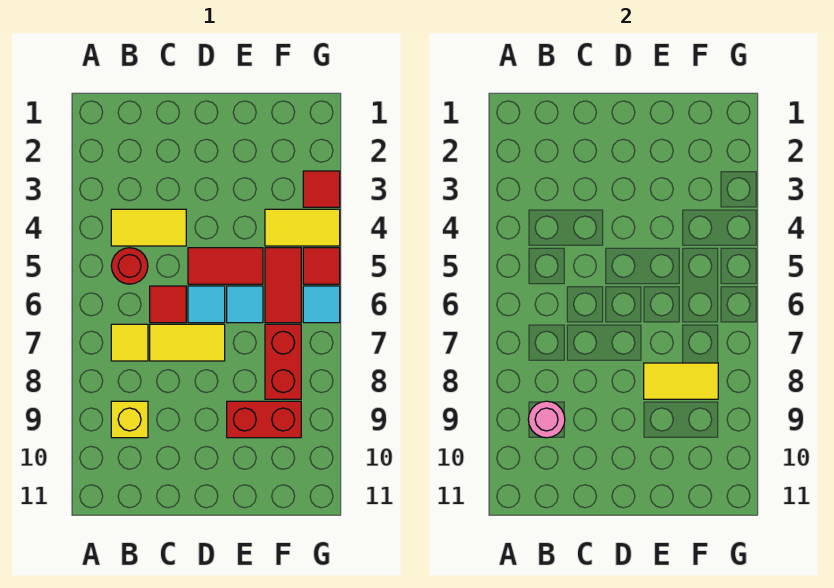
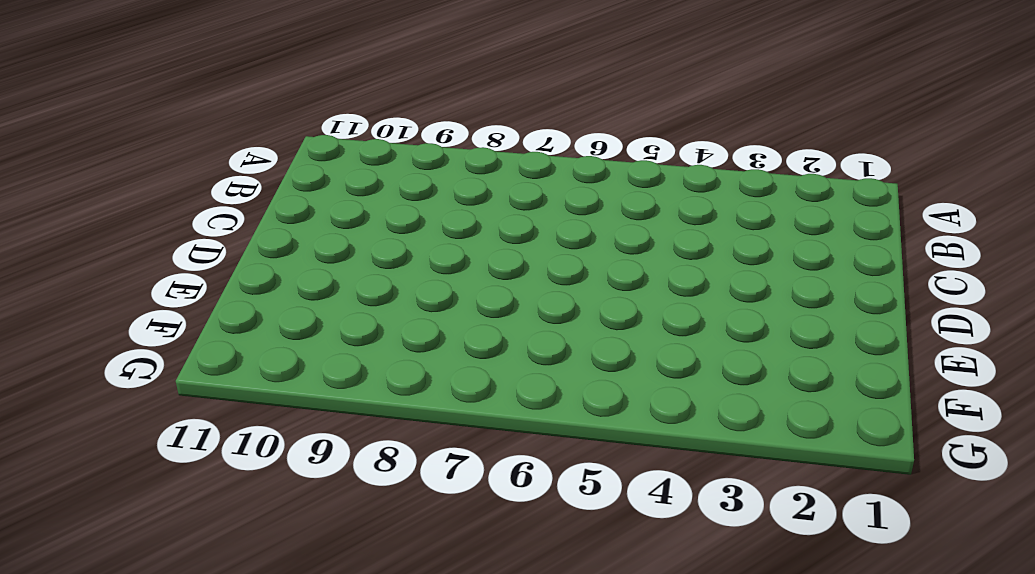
none -> yellow 1x2 tile [111,209,186,246]
none -> red 1x1 round brick [111,248,148,284]
none -> yellow 1x1 tile [111,324,148,361]

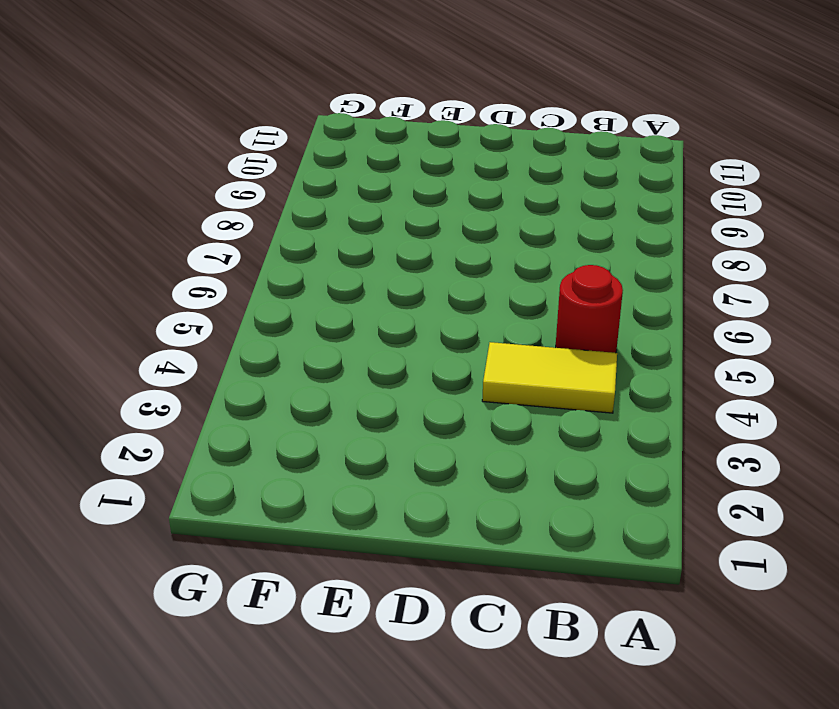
none -> yellow 1x1 tile [111,324,148,361]
none -> yellow 1x1 brick [111,401,148,438]
none -> red 1x1 tile [150,286,186,323]

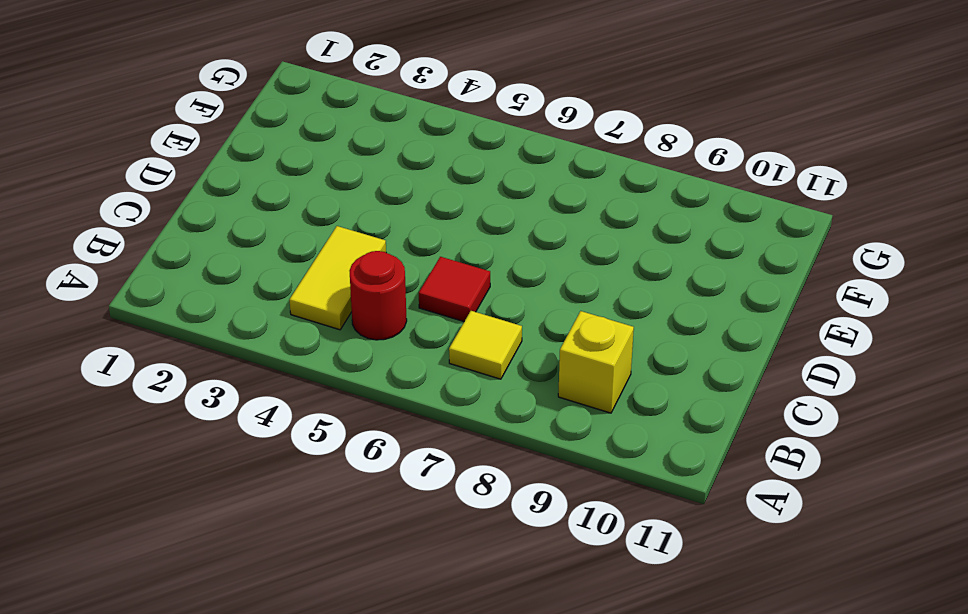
none -> yellow 1x2 tile [150,324,225,361]
none -> red 1x2 tile [188,248,263,284]
none -> cyan 1x1 tile [188,286,225,323]

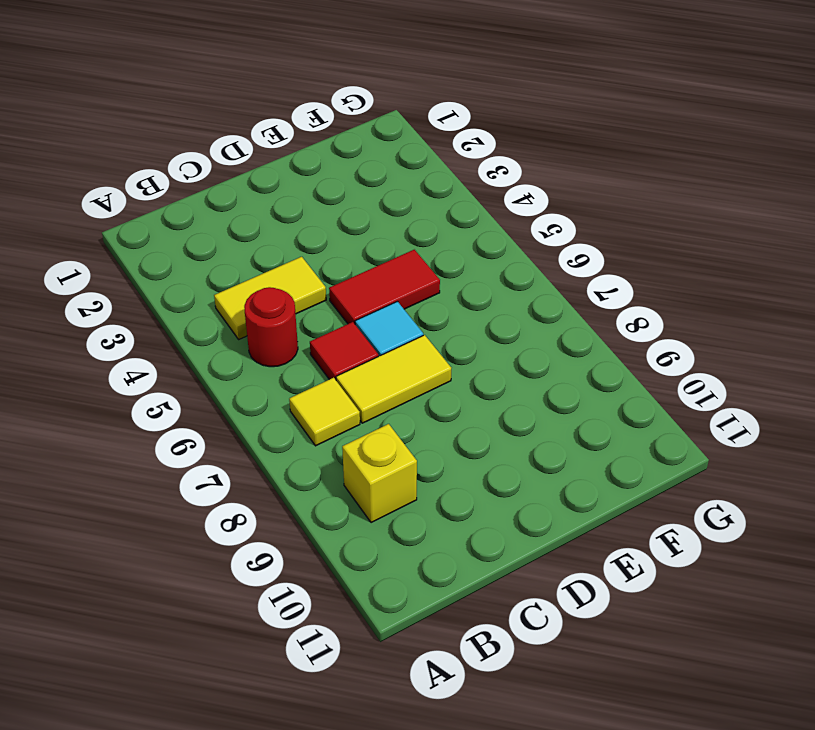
none -> cyan 1x1 tile [227,286,263,323]
none -> red 1x2 brick [227,401,301,438]
none -> yellow 1x2 tile [265,209,340,246]

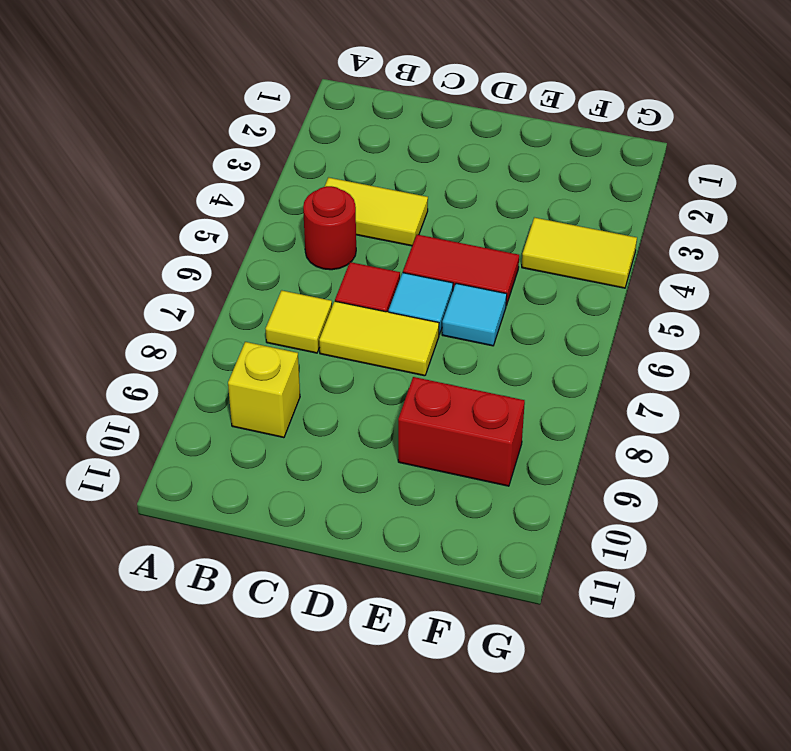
none -> red 1x2 tile [265,248,301,323]
none -> red 1x2 brick [265,324,301,399]
none -> red 1x1 tile [303,171,340,207]

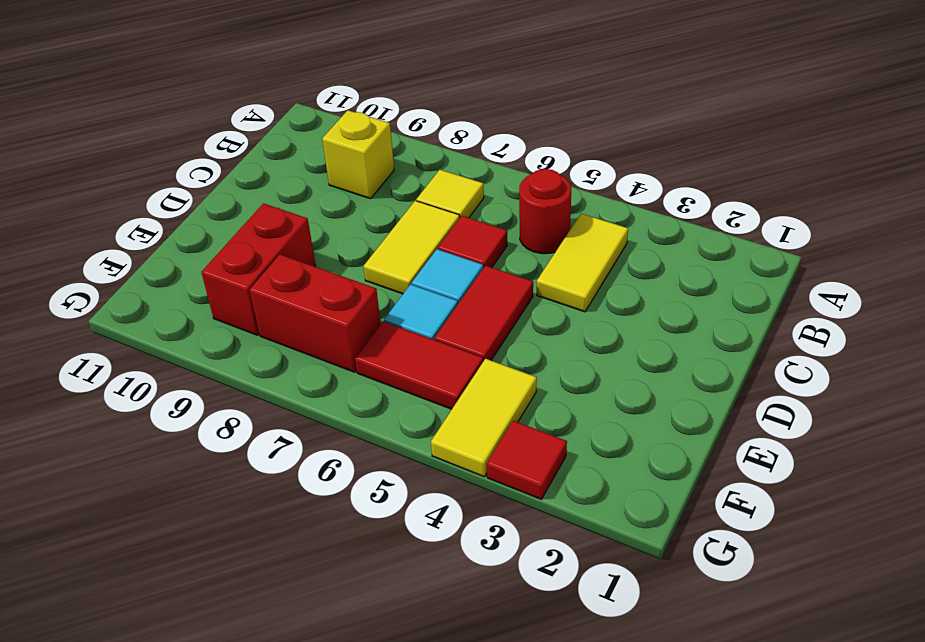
none -> red 1x1 tile [303,248,340,284]
none -> cyan 1x1 tile [303,286,340,323]
none -> pink 1x1 round brick [528,401,565,438]

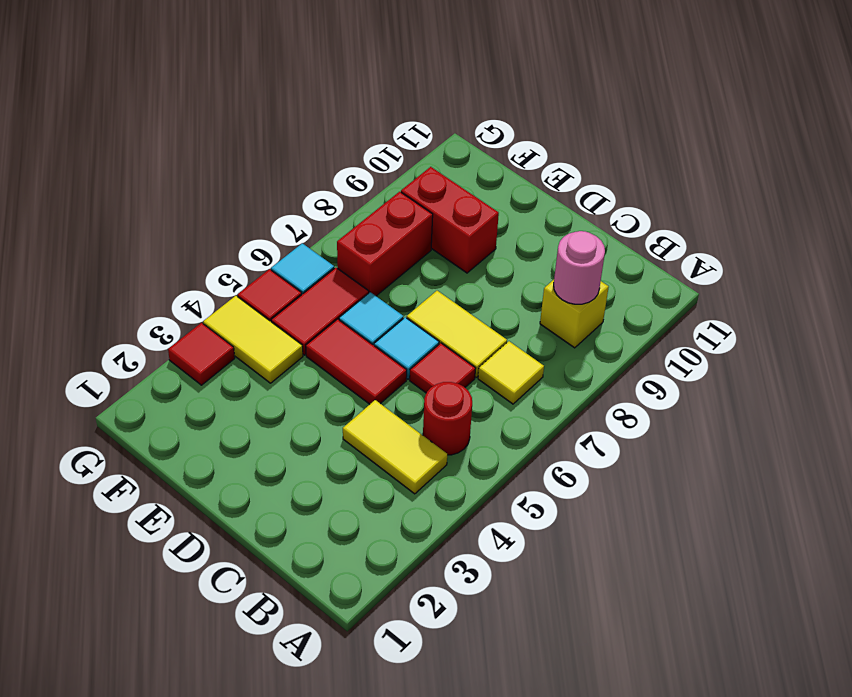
none -> yellow 1x2 tile [644,363,718,399]

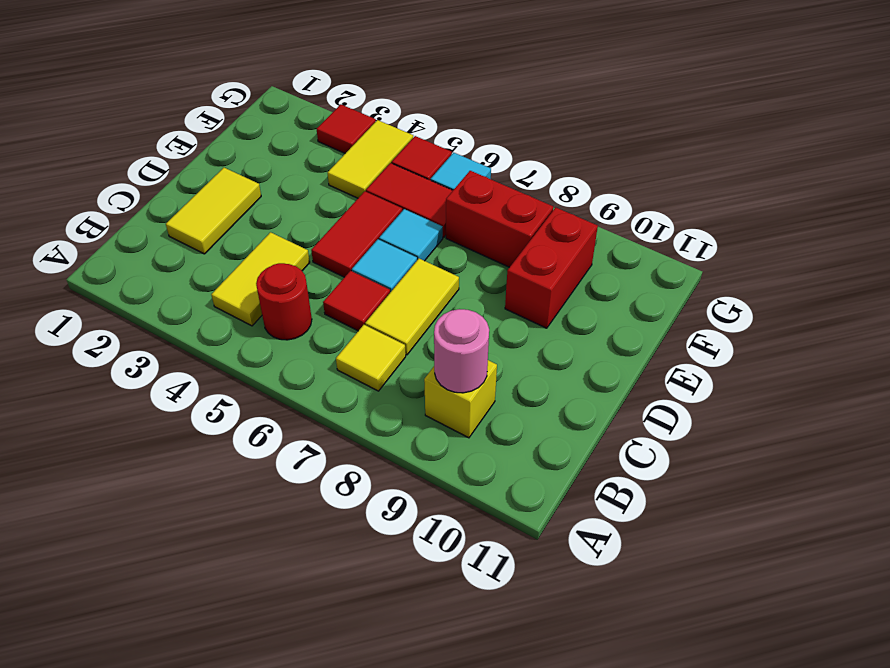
yellow 1x2 tile [166,168,261,254] -> yellow 1x2 tile moved to [644,363,718,399]

